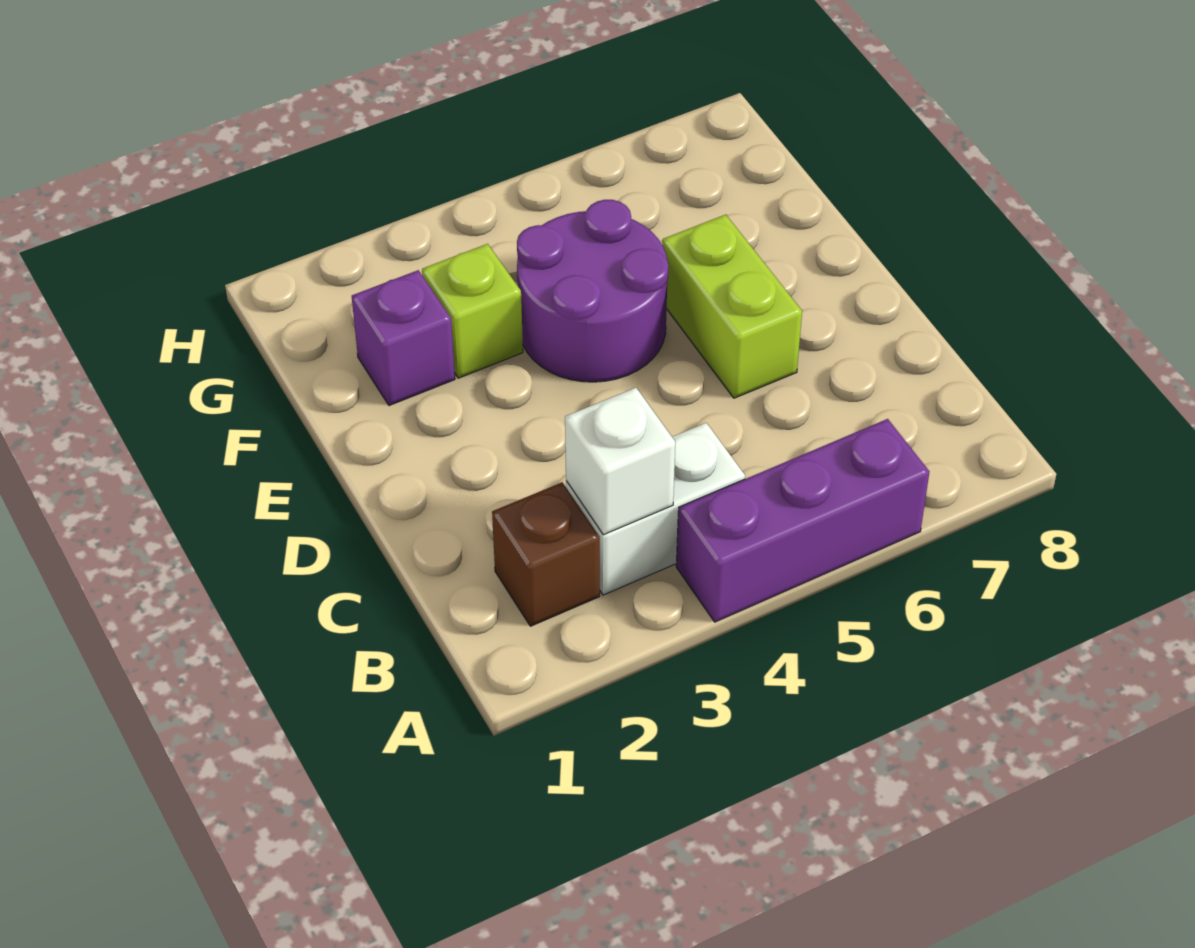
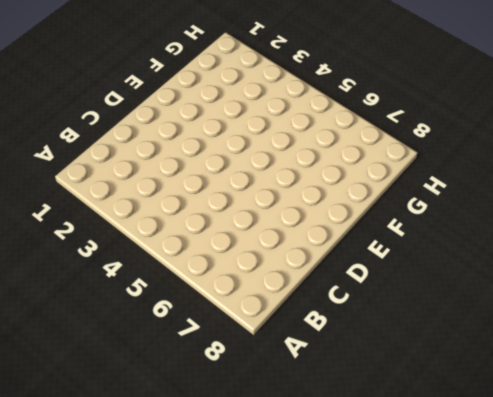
none -> purple 1x3 brick [676,419,929,622]
none -> brown 1x1 brick [492,482,600,626]

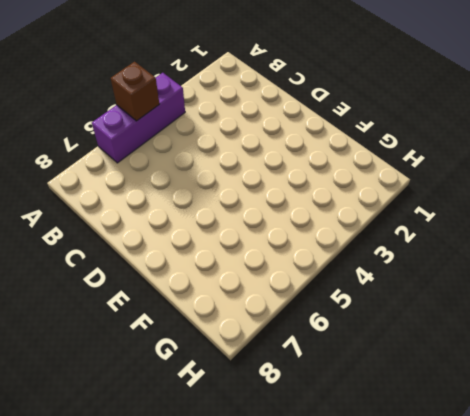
brown 1x1 brick [111,62,159,121] -> brown 1x1 brick moved to [492,482,600,626]
none -> white 1x2 brick [566,423,745,595]
none -> lime 1x2 brick [662,215,802,398]

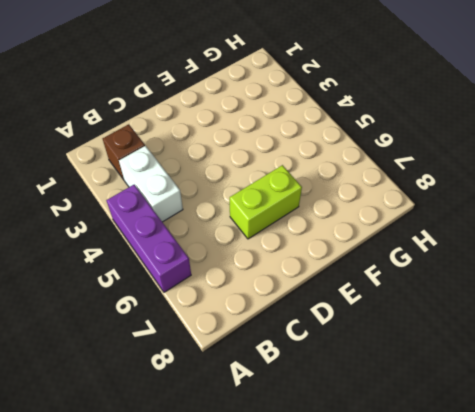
none -> purple 2x2 round brick [517,200,669,382]
none -> purple 1x1 brick [352,270,455,406]

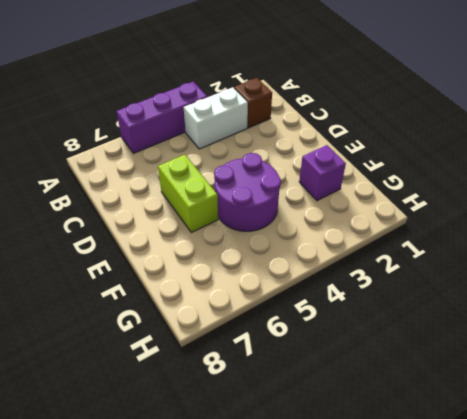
none -> lime 1x1 brick [422,244,523,378]
none -> white 1x1 brick [565,388,675,535]

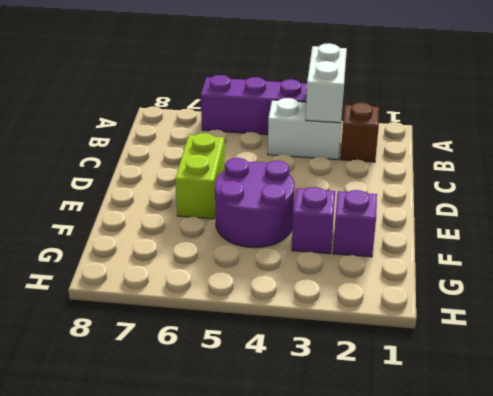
white 1x2 brick [306,43,347,123] -> white 1x1 brick [565,388,675,535]
purple 1x1 brick [292,187,335,254] -> lime 1x1 brick [422,244,523,378]

